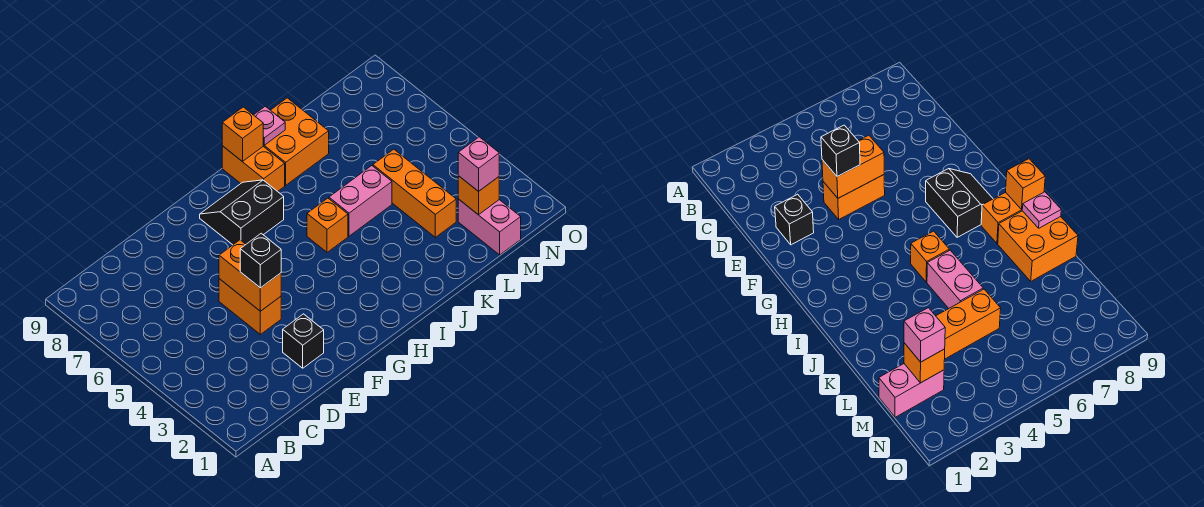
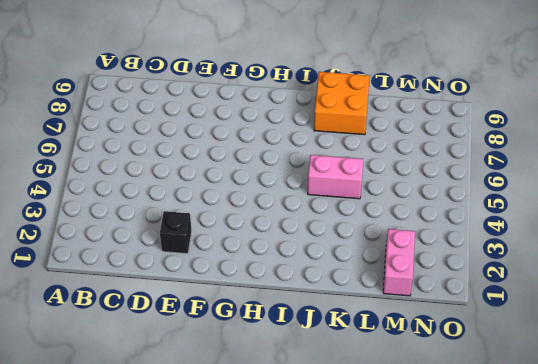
none -> orange 1x2 brick [219,279,281,334]
none -> black 2x2 slope [200,180,284,245]
none -> orange 1x1 brick [307,198,348,252]

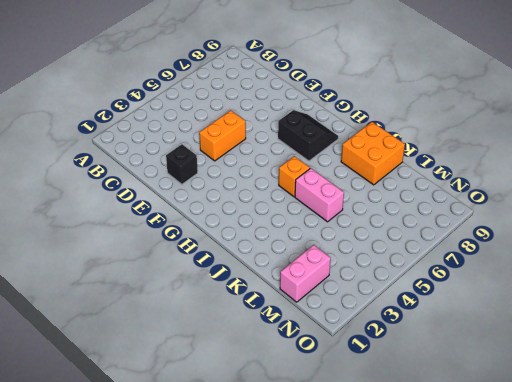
none -> orange 1x2 brick [222,146,285,191]
none -> orange 1x3 brick [373,149,456,237]
none -> orange 1x2 brick [219,240,281,311]

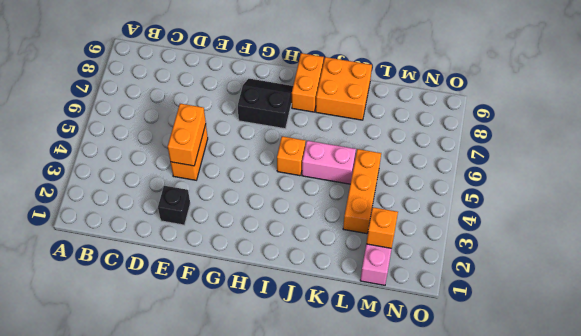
none -> orange 1x1 brick [222,107,263,161]
none -> pink 1x1 plate [254,106,285,145]
none -> black 1x1 brick [240,233,281,288]

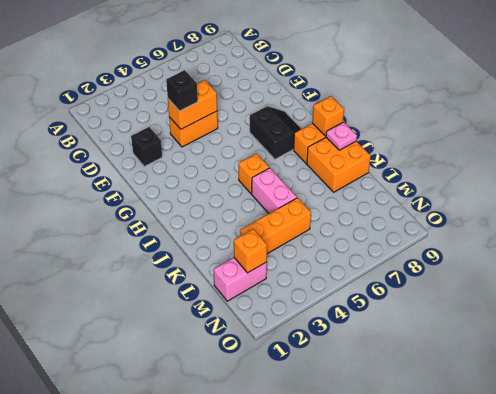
none -> pink 1x1 brick [458,137,499,191]

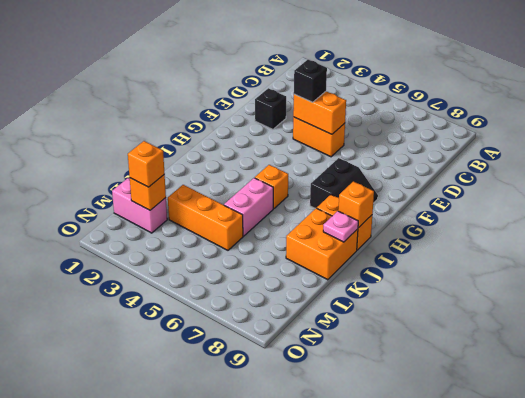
orange 1x1 brick [128,141,165,187] -> pink 1x1 brick [458,137,499,191]

